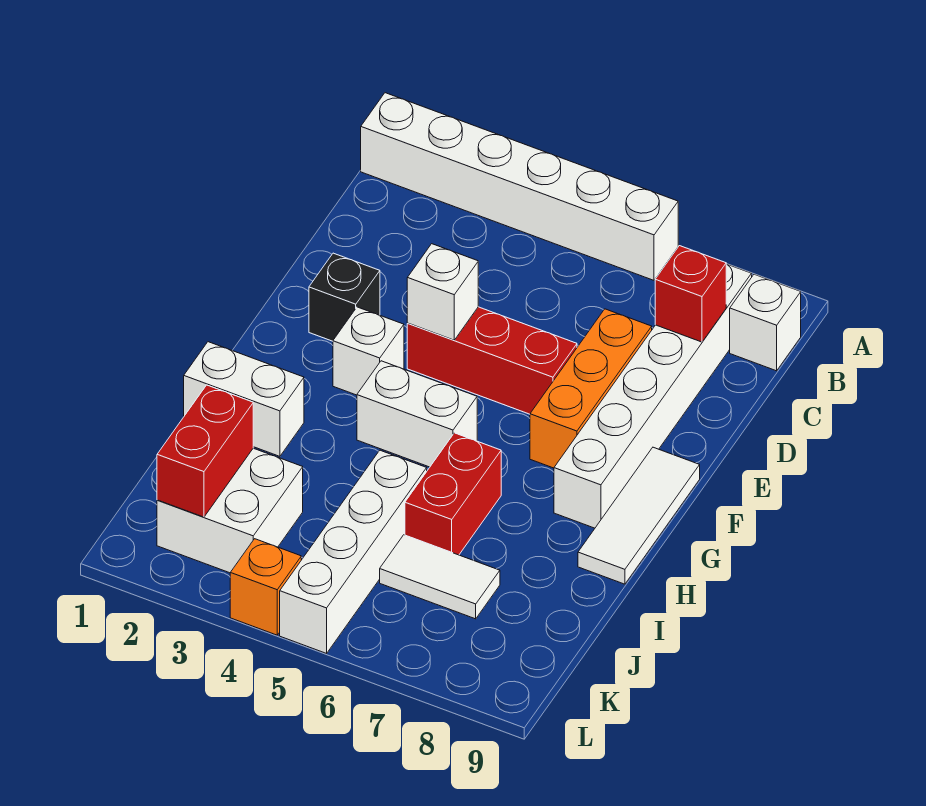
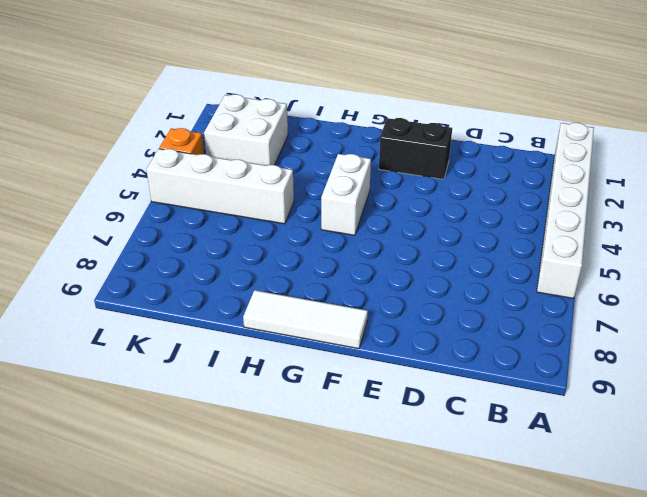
black 1x2 brick [379,118,452,179] -> black 1x1 brick [309,253,380,341]
none -> white 1x6 brick [554,264,752,528]
none -> white 1x1 brick [730,274,801,371]
none -> orange 1x3 brick [530,309,652,468]

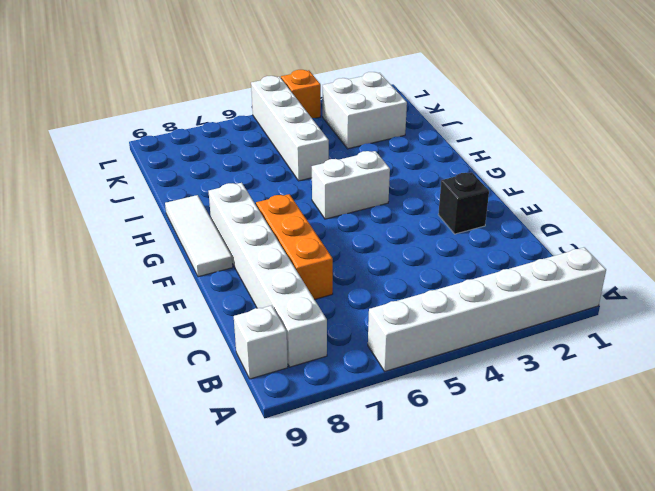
none -> red 1x3 brick [407,307,577,414]
none -> white 1x1 brick [333,307,404,395]
none -> white 1x2 brick [184,342,304,456]

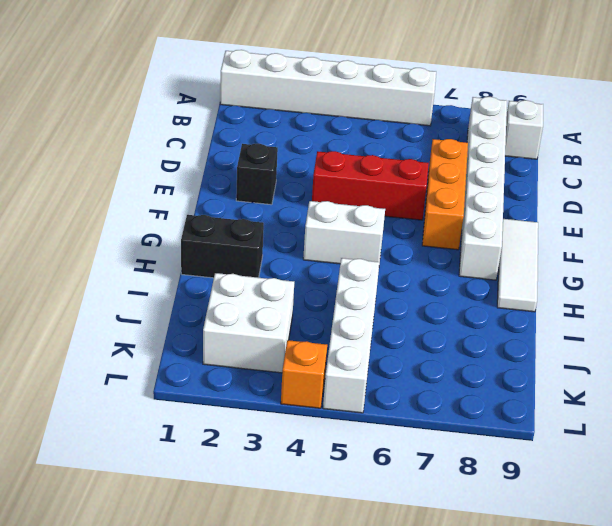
black 1x2 brick [181,215,264,278] -> white 1x2 brick [184,342,304,456]
none -> white 1x1 brick [333,307,404,395]
none -> red 1x2 brick [405,433,501,555]
none -> white 1x2 tile [380,535,500,619]

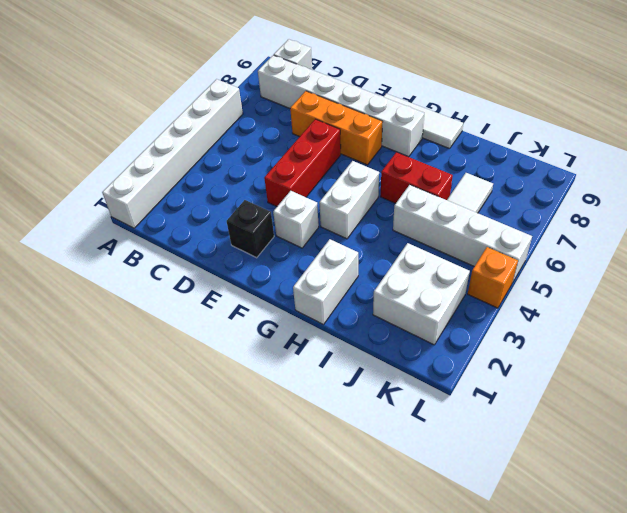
none -> red 1x1 brick [655,246,726,342]
none -> white 1x1 brick [407,244,478,340]
none -> red 1x2 brick [157,385,253,517]

